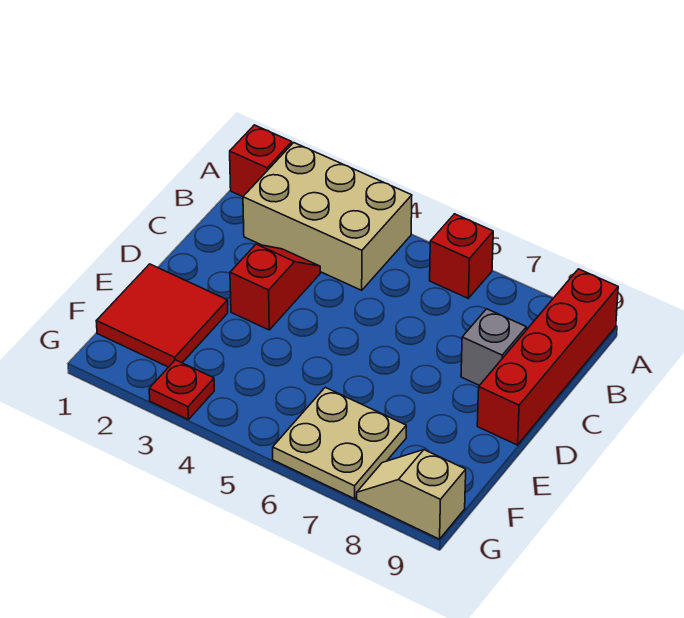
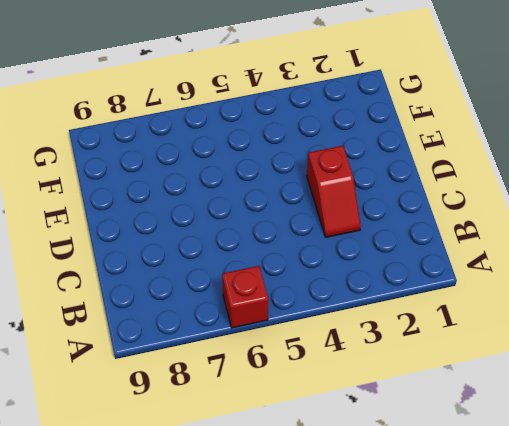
none -> red 1x1 brick [230,125,292,197]
none -> tan 2x3 brick [243,143,412,290]

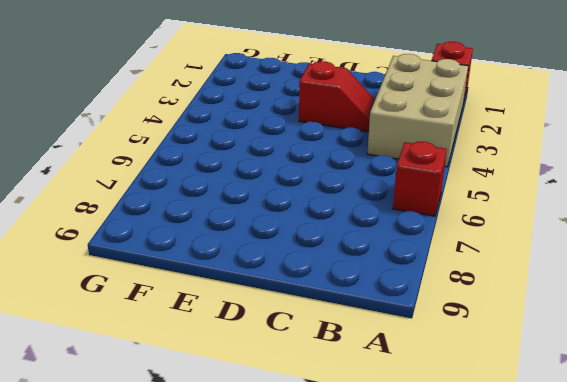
none -> red 1x4 brick [477,269,618,445]
none -> grey 1x1 brick [461,309,526,385]

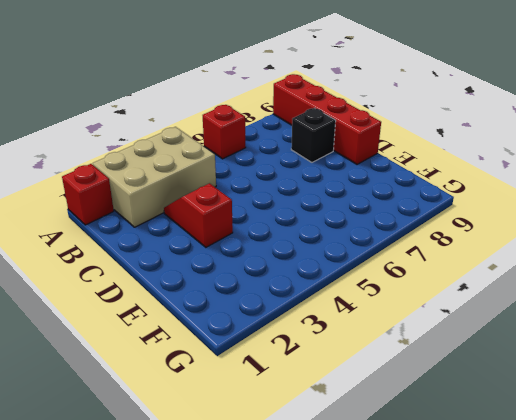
black 1x1 brick [291,108,336,162] -> grey 1x1 brick [461,309,526,385]
none -> red 2x2 tile [96,264,228,367]
none -> tan 2x2 plate [273,387,406,499]

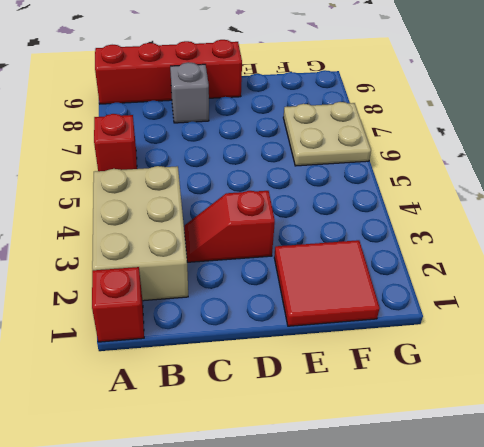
none -> red 1x1 plate [149,360,214,420]
none -> tan 1x2 slope [357,450,466,539]

